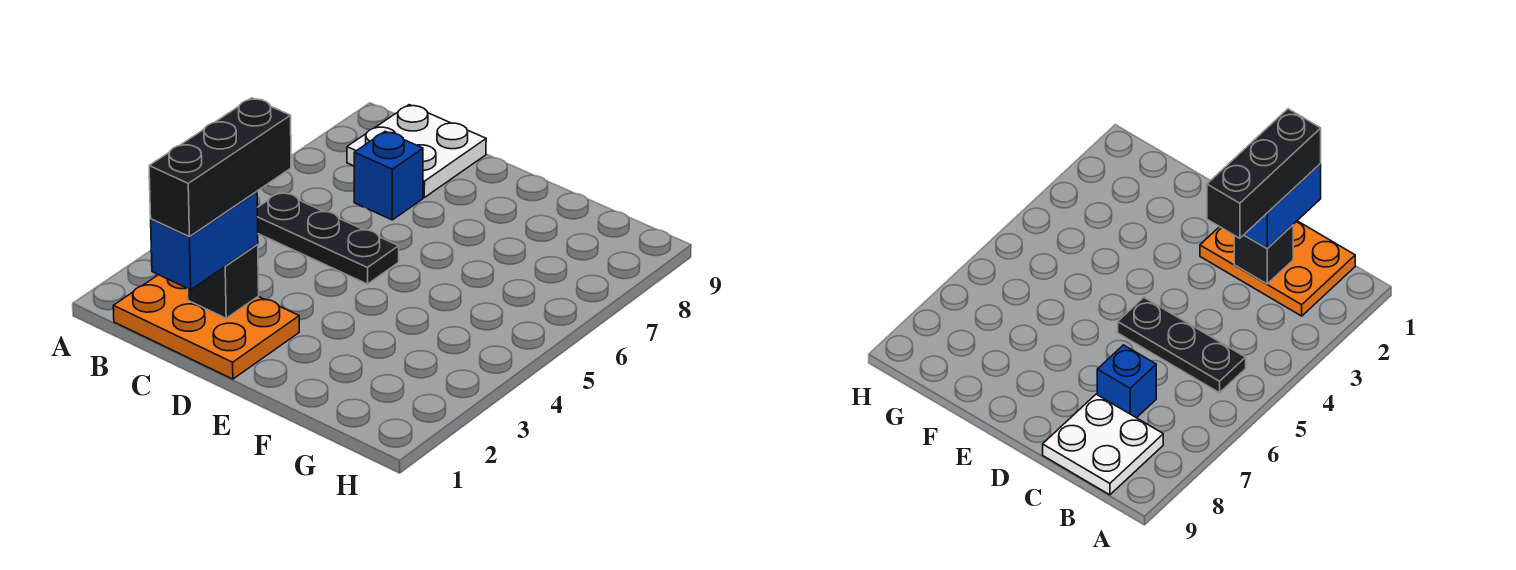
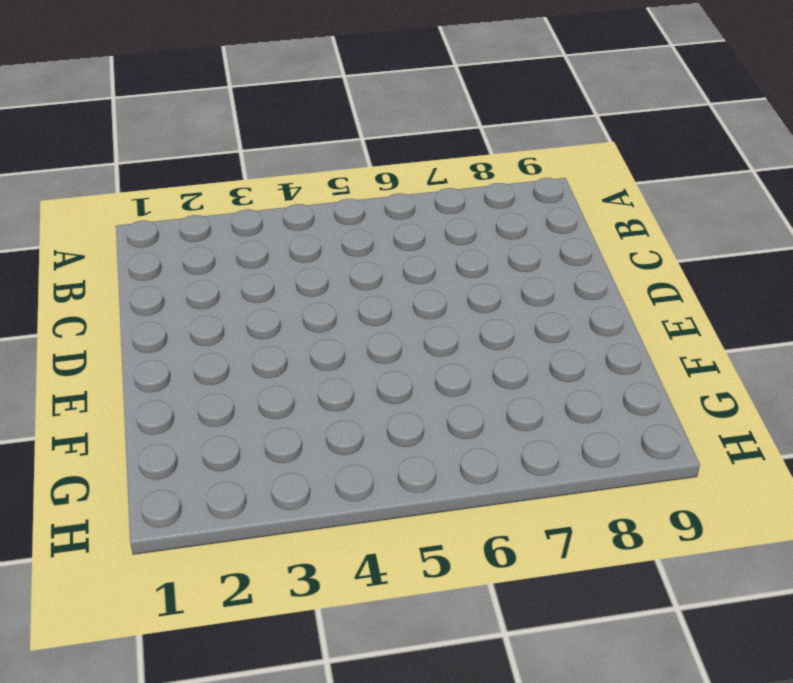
none -> orange 2x3 plate [113,275,299,379]
none -> black 1x3 plate [257,192,399,284]

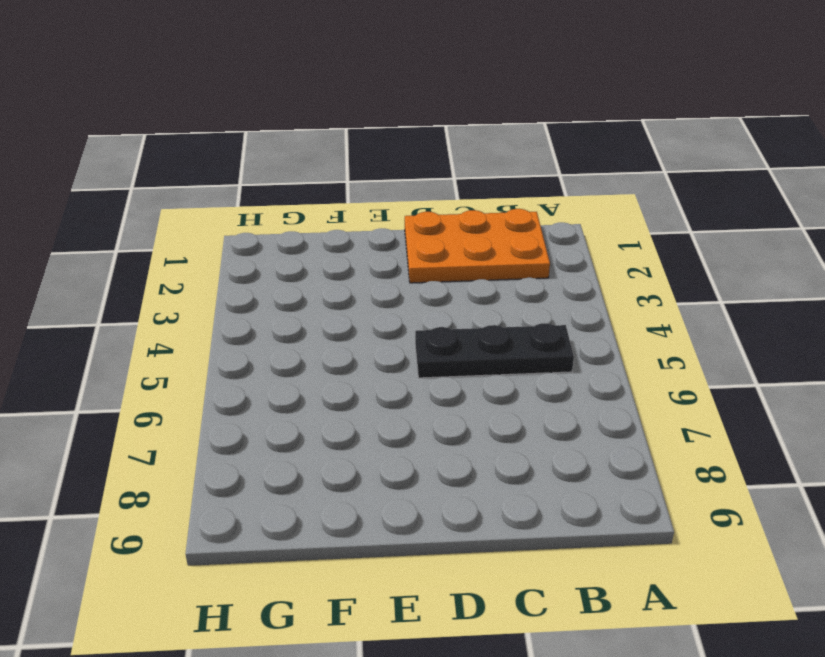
none -> white 2x2 plate [347,105,486,197]
none -> blue 1x1 brick [354,131,423,220]

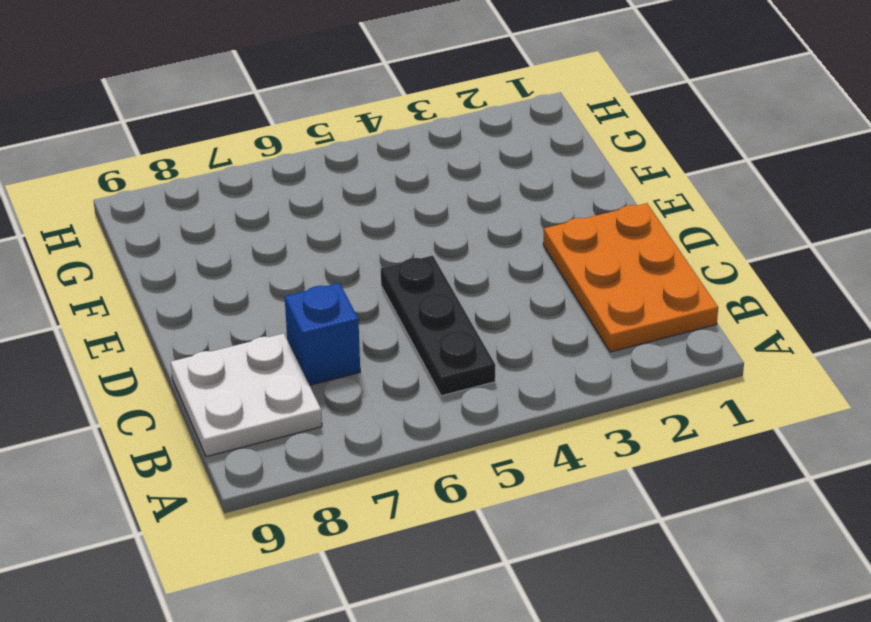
none -> black 1x1 brick [188,244,259,318]
none -> blue 1x2 brick [151,191,258,290]

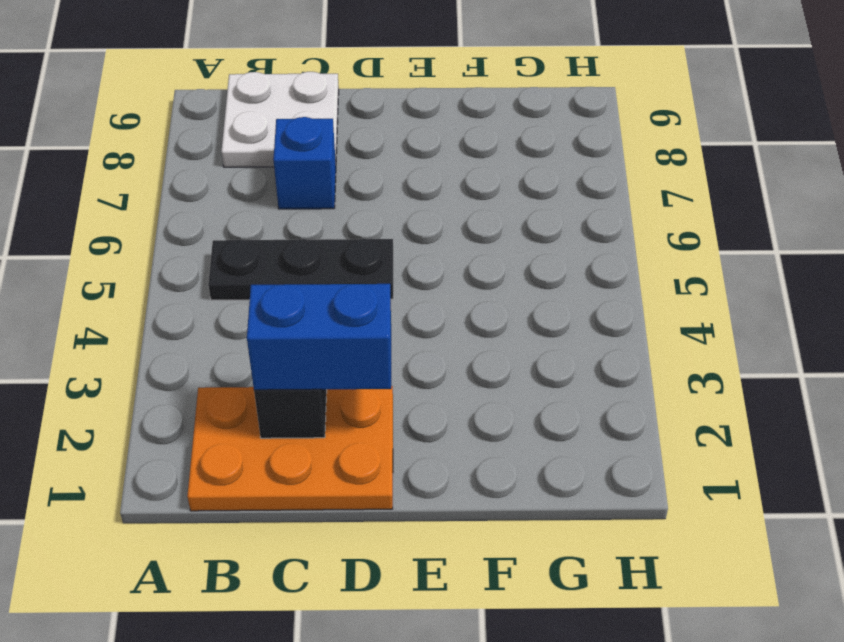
blue 1x2 brick [247,284,391,390] -> blue 1x2 brick turned to [151,191,258,290]
none -> black 1x3 brick [149,98,291,237]

